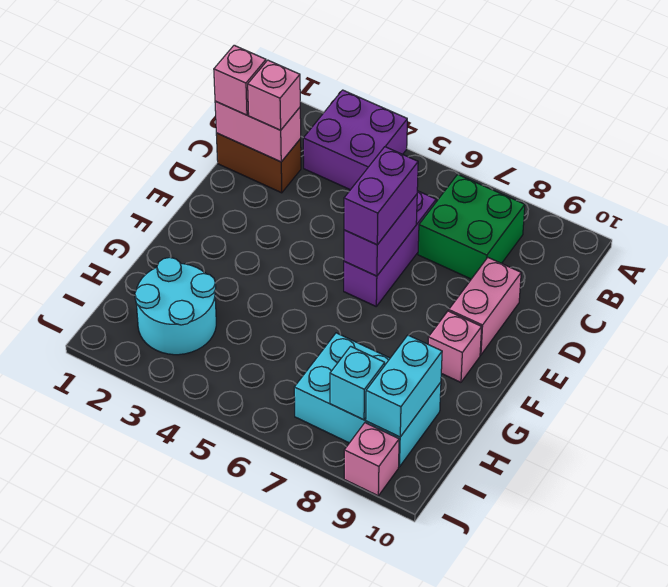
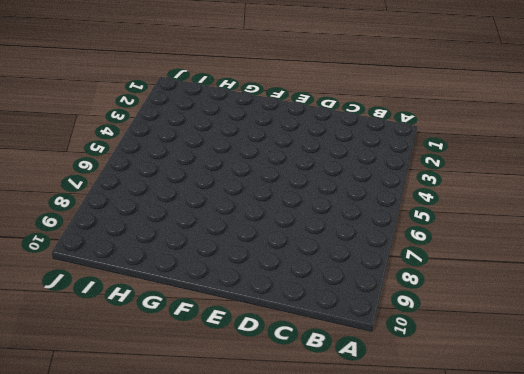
none -> purple 2x2 brick [303,90,407,190]
none -> green 2x2 brick [418,174,525,279]
none -> brown 1x2 brick [216,133,301,193]

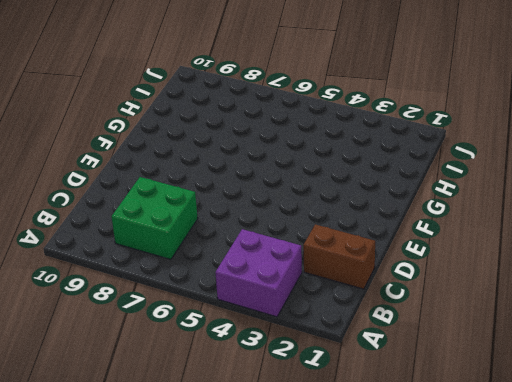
none -> purple 1x3 brick [344,191,436,306]
none -> pink 1x2 brick [449,258,521,355]
none -> pink 1x1 brick [428,311,482,382]

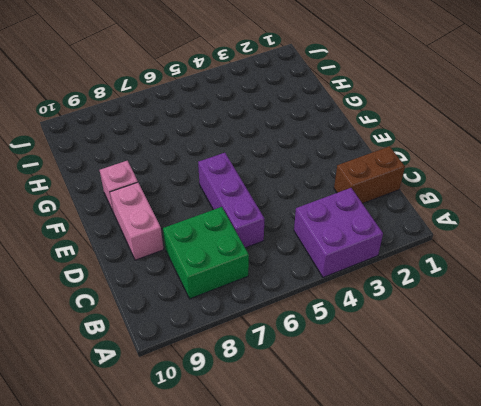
none -> cyan 2x2 round brick [135,257,216,355]
none -> cyan 2x3 brick [294,333,441,467]
none -> pink 1x1 brick [344,423,399,496]

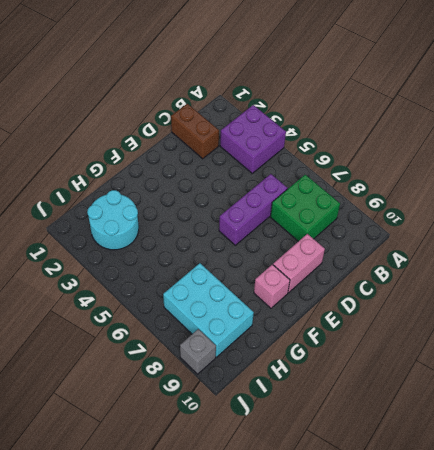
grey 1x1 brick [180,329,216,374] -> pink 1x1 brick [344,423,399,496]
none -> pink 1x2 brick [215,101,301,162]
none -> purple 1x2 brick [344,194,417,276]
none -> cyan 1x2 brick [366,335,442,437]

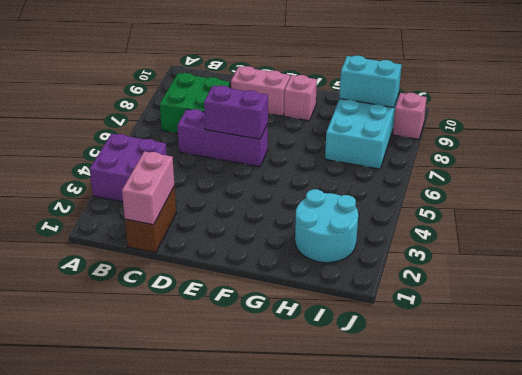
none -> cyan 1x1 brick [330,346,385,420]
none -> pink 1x1 brick [214,45,266,115]
none -> pink 1x1 brick [248,60,300,130]

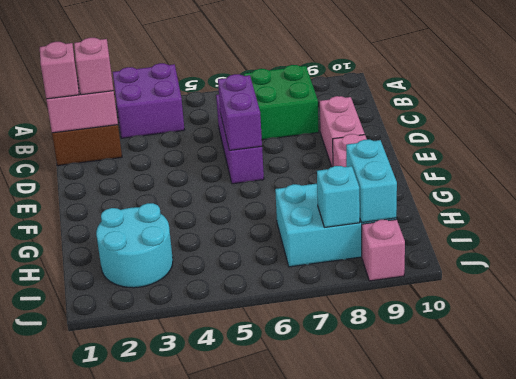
none -> purple 1x2 brick [344,147,418,245]

